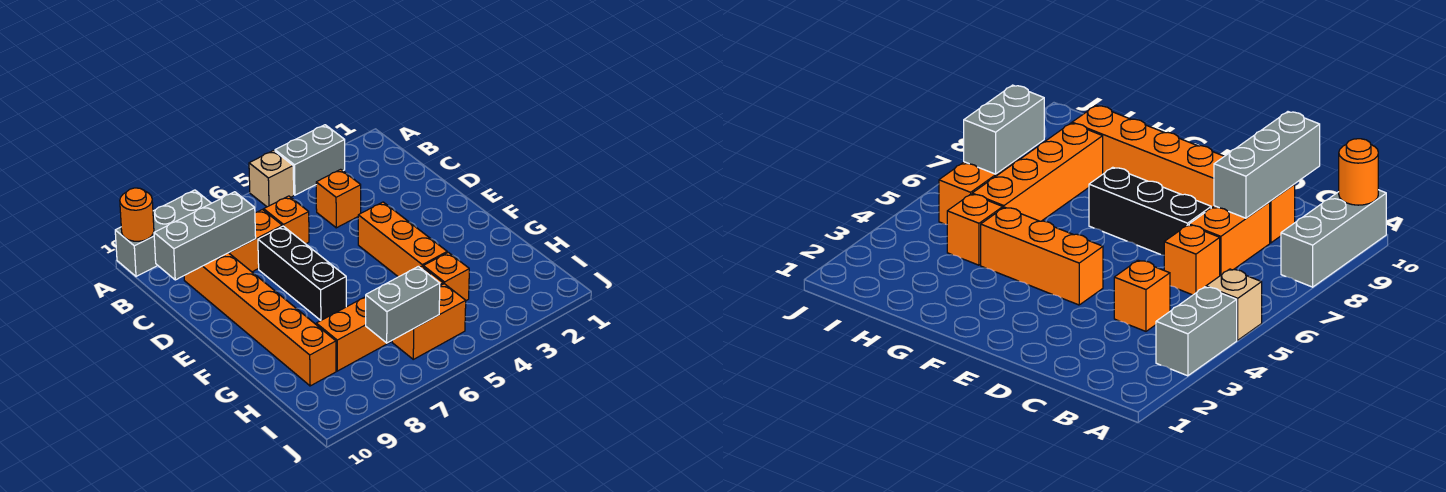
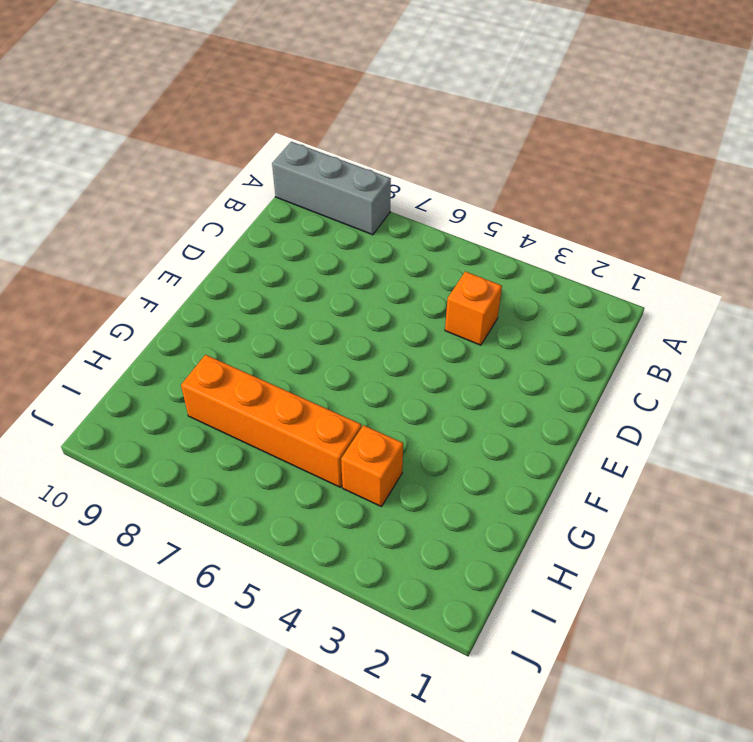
none -> grey 1x2 brick [275,125,345,195]
none -> tan 1x1 brick [249,150,294,207]
none -> orange 1x1 brick [264,196,309,244]

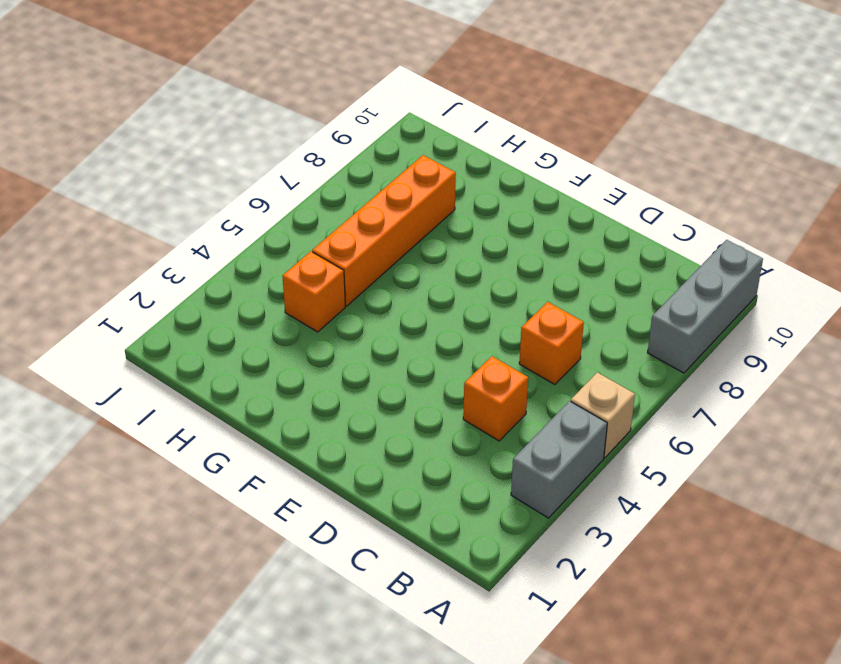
none -> orange 1x2 brick [229,210,282,272]
none -> orange 1x6 brick [184,253,336,386]
none -> black 1x3 brick [258,226,346,320]

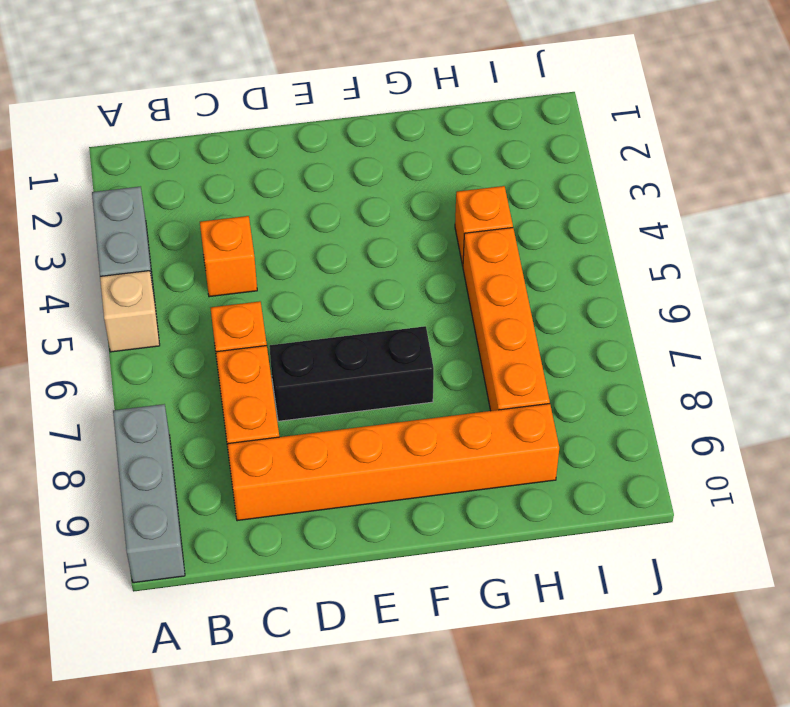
none -> orange 1x3 brick [358,202,447,277]
none -> orange 1x2 brick [392,284,466,359]
none -> orange 1x1 round brick [120,188,154,241]

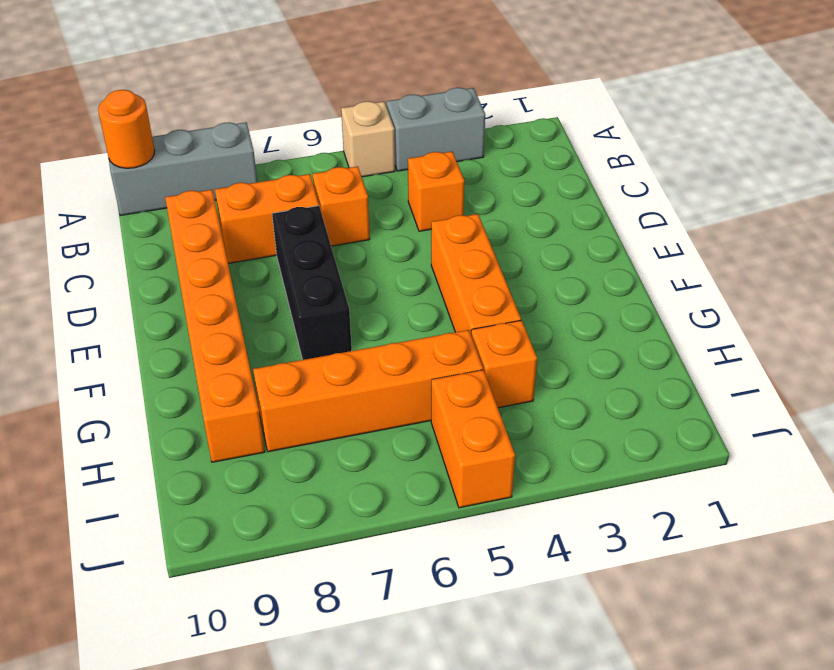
orange 1x2 brick [431,370,515,508] -> orange 1x2 brick turned to [392,284,466,359]
none -> grey 1x3 brick [154,192,256,280]
none -> grey 1x2 brick [366,266,440,343]

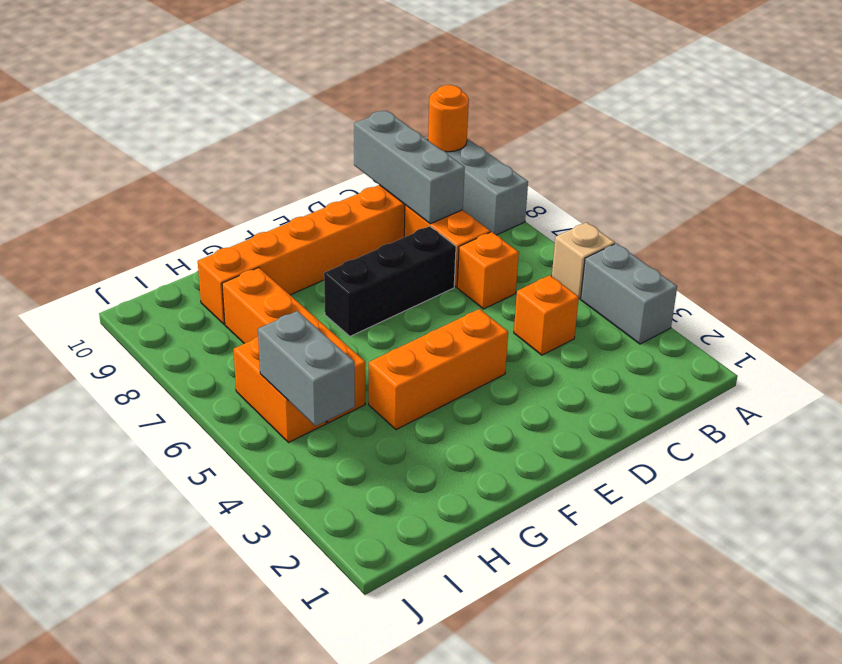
grey 1x2 brick [258,311,355,426] -> grey 1x2 brick moved to [366,266,440,343]
none -> orange 1x1 brick [423,252,469,301]

